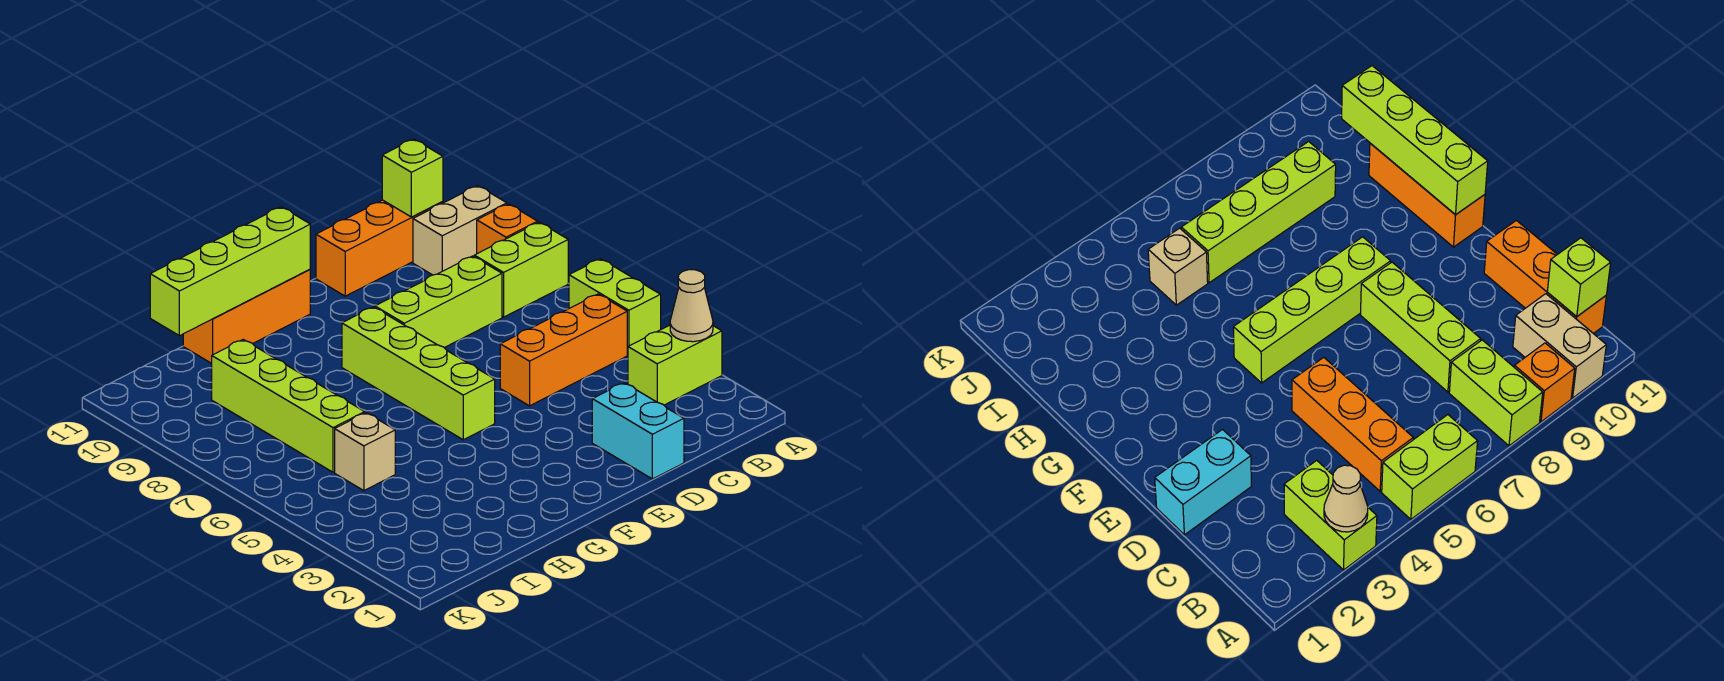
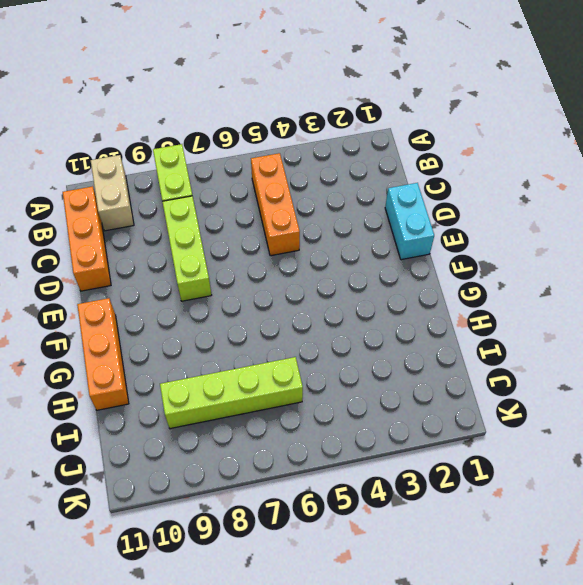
cyan 1x2 brick [385,183,434,260] -> cyan 1x2 brick turned to [592,383,684,479]
none -> lime 1x2 brick [628,325,722,405]
none -> lime 1x2 brick [569,259,661,354]
none -> orange 1x1 brick [477,204,538,254]

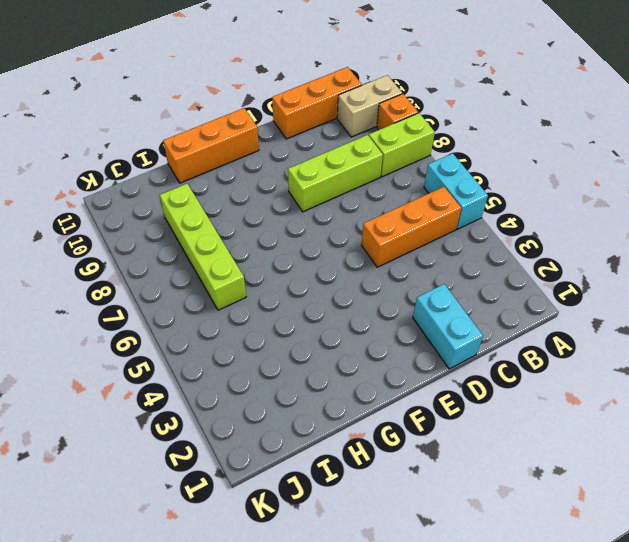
cyan 1x2 brick [424,153,488,229] -> lime 1x2 brick [569,259,661,354]
none -> lime 1x2 brick [628,325,722,405]
none -> lime 1x4 brick [342,307,495,440]
none -> tan 1x1 brick [335,413,395,491]

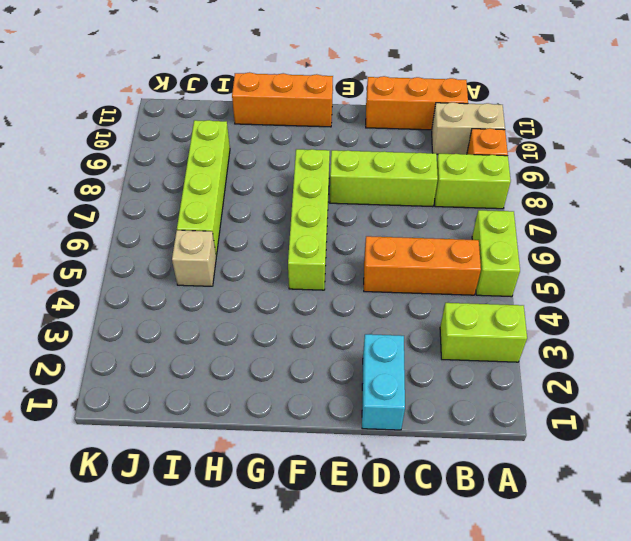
none -> tan 1x1 cone [670,270,713,342]
none -> lime 1x1 brick [382,139,443,217]
none -> lime 1x4 brick [150,207,310,336]

